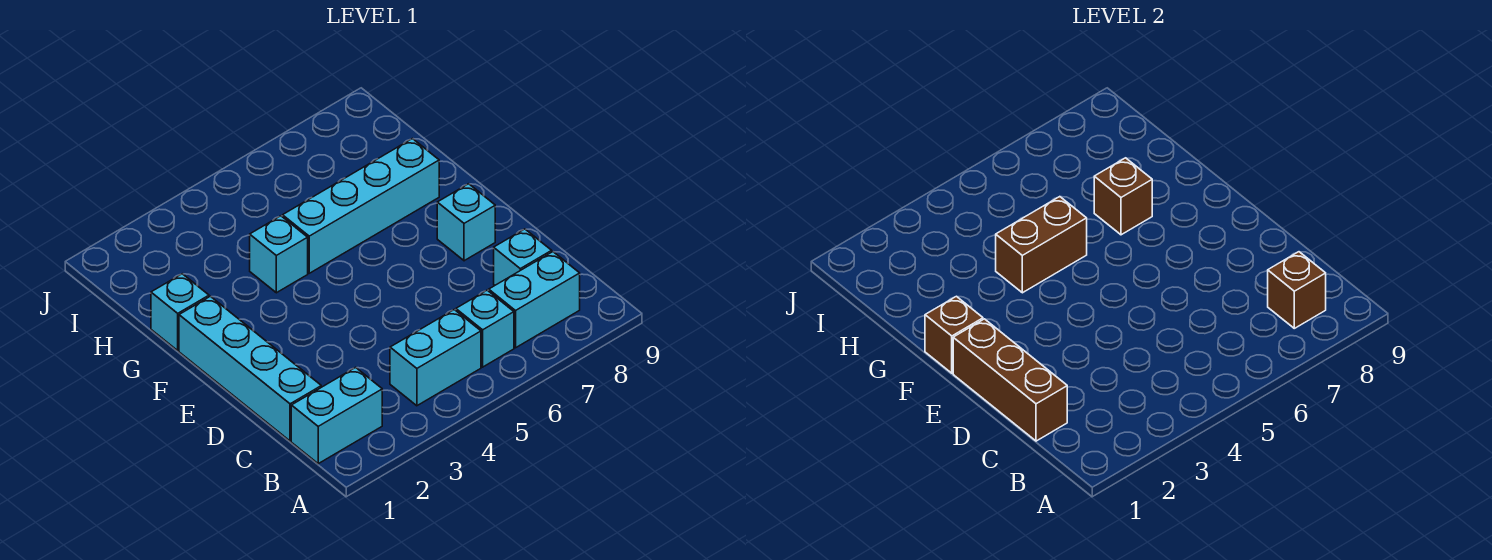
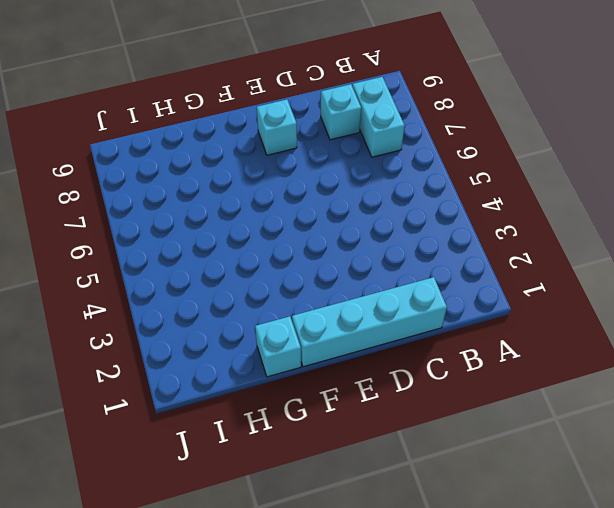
none -> cyan 1x2 brick [291,367,382,464]
none -> cyan 1x2 brick [390,310,481,406]
none -> cyan 1x1 brick [456,290,514,367]

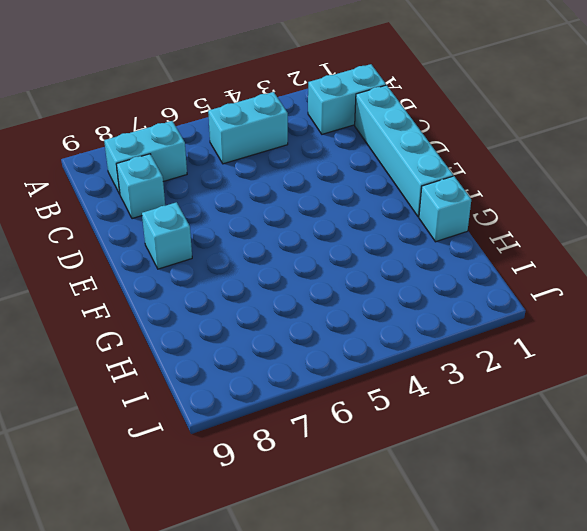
none -> cyan 1x1 brick [456,290,514,367]
none -> cyan 1x1 brick [250,216,308,293]
none -> cyan 1x4 brick [283,139,439,273]

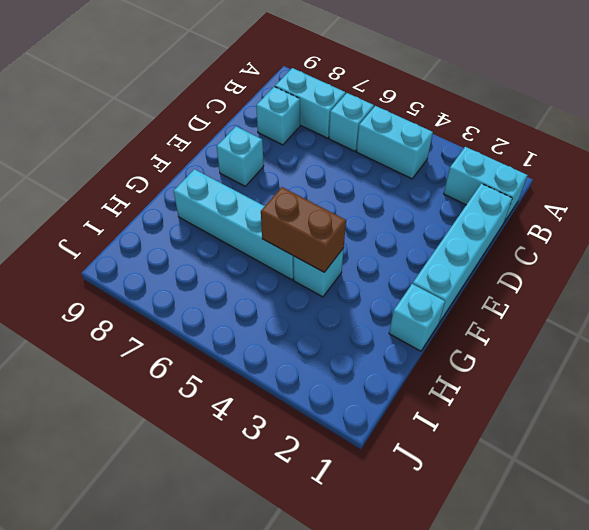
none -> brown 1x1 brick [1268,252,1326,328]
none -> brown 1x3 brick [953,319,1067,441]
none -> brown 1x1 brick [925,296,983,373]

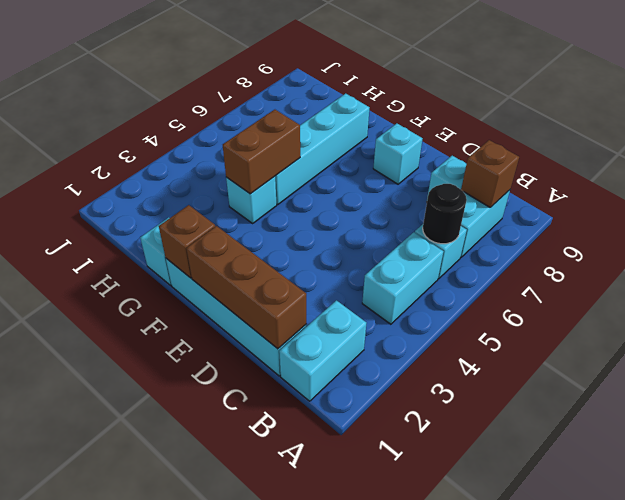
black 1x1 round brick [423,184,467,244] -> none
none -> brown 1x1 brick [1094,158,1152,235]

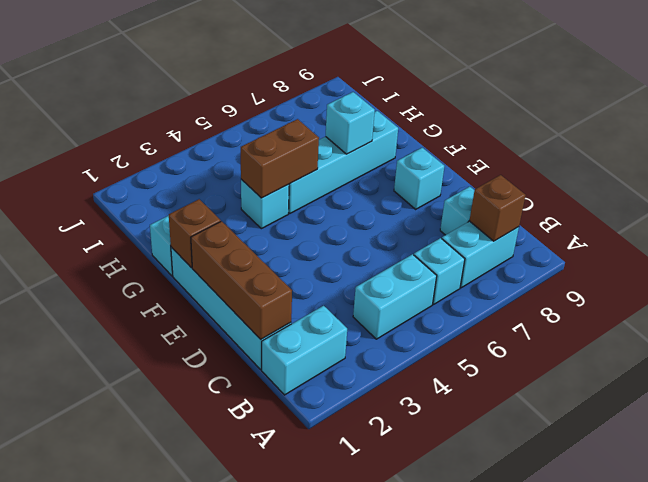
cyan 1x1 brick [326,92,375,154] -> brown 1x1 brick [1094,158,1152,235]

